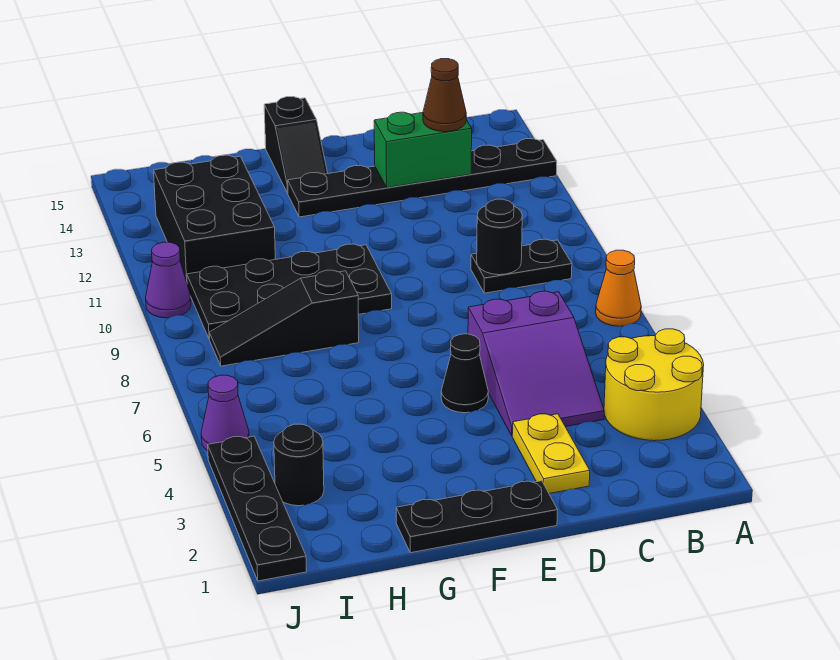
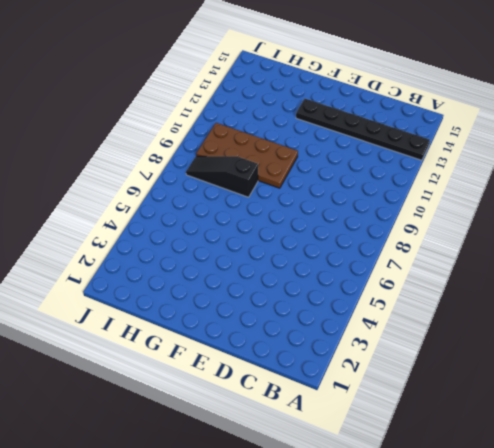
brown 2x4 plate [196,123,298,188] -> black 2x4 plate [187,244,392,339]
none -> yellow 2x2 round brick [604,329,704,441]
none -> orange 1x1 cone [596,250,641,326]
none -> black 1x2 plate [471,239,572,293]

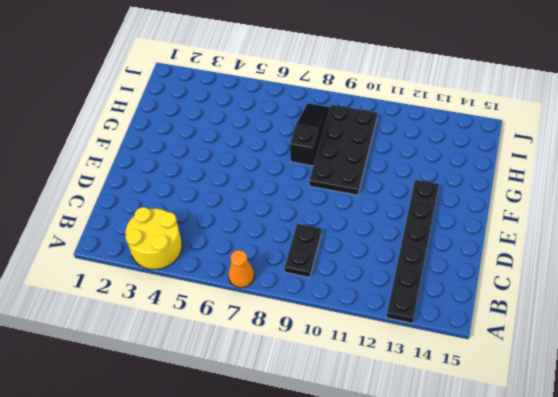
none -> purple 2x3 slope [468,291,604,435]
none -> yellow 1x2 plate [512,414,590,493]
none -> black 1x3 plate [396,481,557,553]

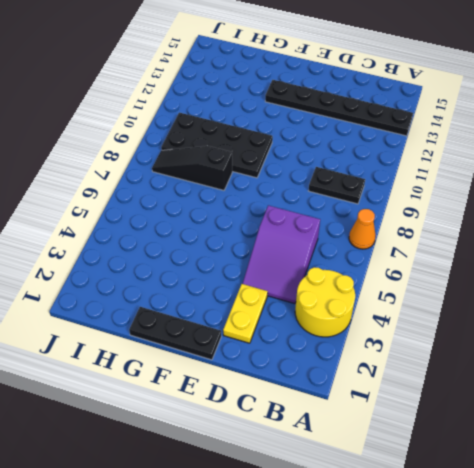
none -> black 1x1 cone [441,334,488,413]
none -> black 1x2 slope [264,97,328,193]
none -> black 2x3 brick [154,155,275,281]

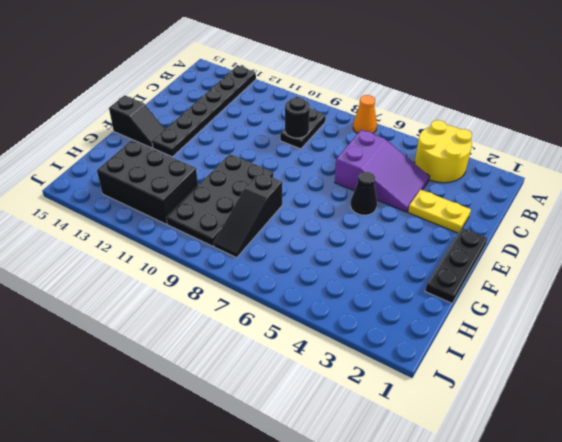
none -> black 1x1 round brick [274,424,324,506]
none -> black 1x4 plate [208,436,306,581]
none -> purple 1x1 cone [201,375,249,451]

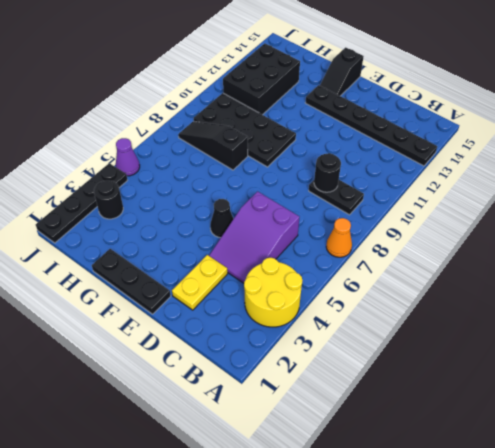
none -> purple 1x1 cone [146,242,191,318]
none -> green 1x2 brick [374,112,472,188]
none -> brown 1x1 cone [423,59,466,132]

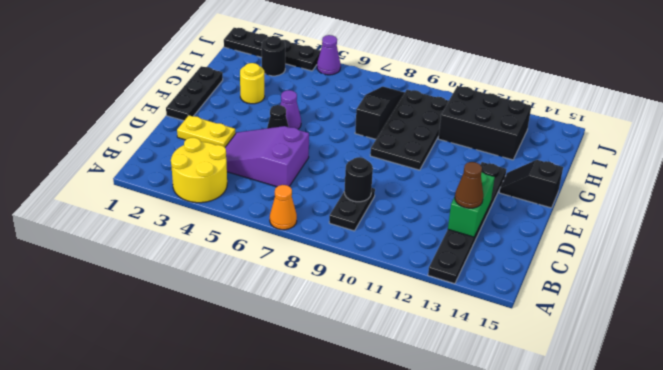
purple 1x1 cone [280,90,301,129] -> purple 1x1 cone moved to [146,242,191,318]
yellow 1x1 round brick [240,63,265,104] -> none

